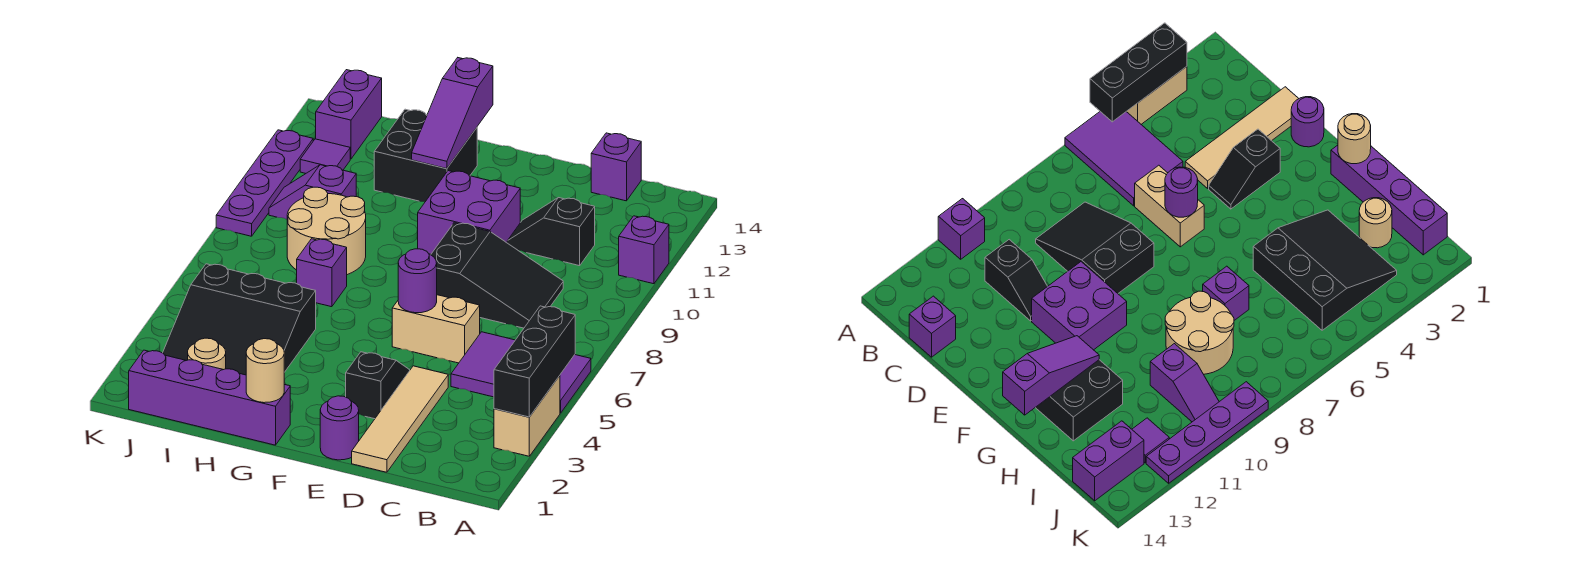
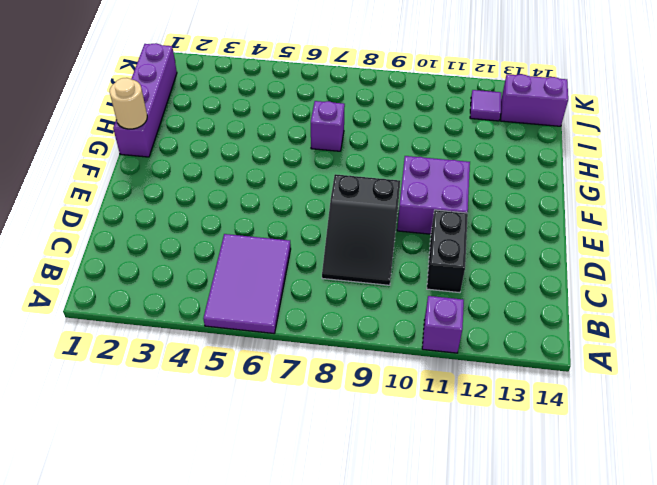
black 1x2 brick [427,210,468,293] -> black 1x2 slope [507,198,595,266]
none -> tan 1x2 brick [494,376,560,456]
none -> purple 1x1 brick [591,133,641,201]
none -> tan 1x4 tile [352,366,448,472]

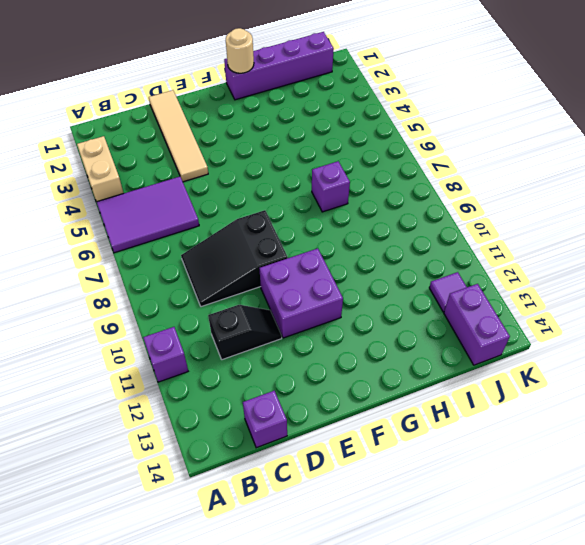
none -> tan 1x2 brick [392,295,480,363]
none -> purple 1x1 round brick [320,396,359,460]
none -> black 1x2 slope [346,352,410,419]

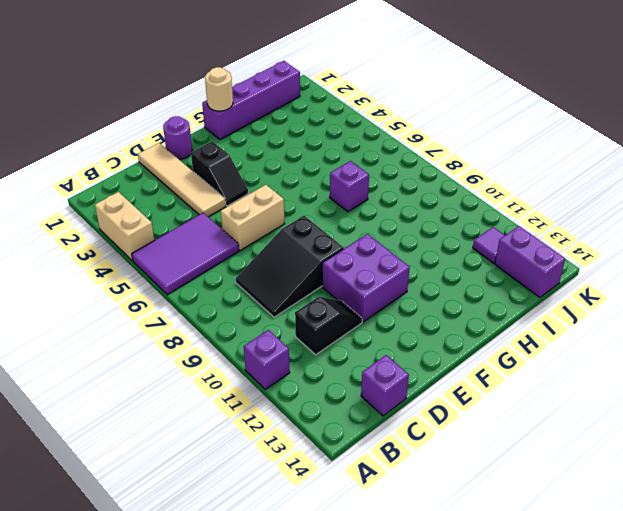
none -> black 2x2 brick [374,109,477,202]
none -> black 3x3 slope [163,264,316,375]
none -> tan 2x2 round brick [287,187,366,275]

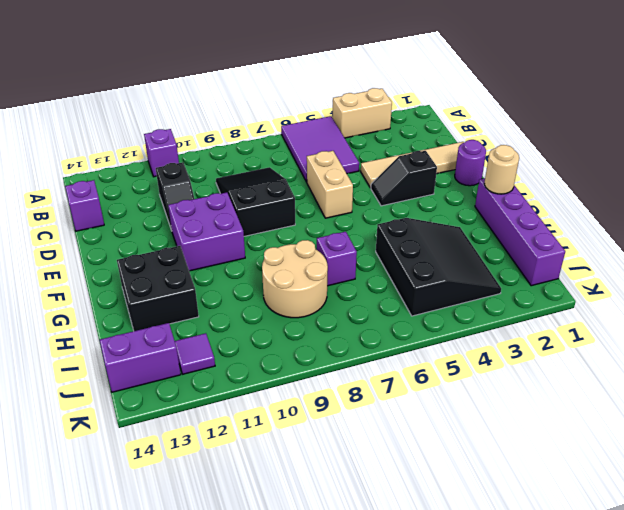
none -> tan 1x1 round brick [188,338,226,370]
none -> purple 1x2 slope [269,165,356,219]
none -> purple 1x4 plate [216,130,313,236]

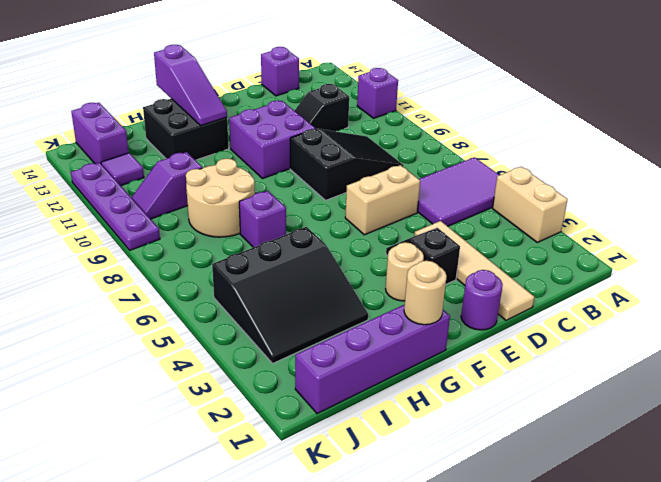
tan 1x1 round brick [386,242,424,301] -> tan 1x1 round brick moved to [188,338,226,370]
none -> black 1x3 brick [494,306,575,417]
none -> purple 1x1 round brick [398,249,437,313]

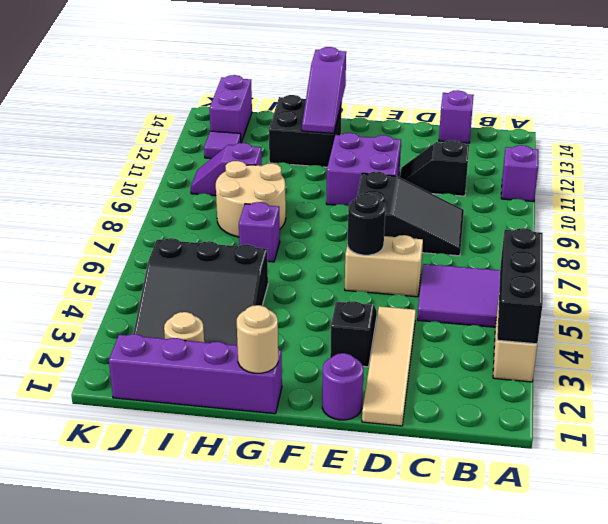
black 1x1 round brick [348,194,385,255] -> purple 1x1 round brick [398,249,437,313]
none -> purple 1x4 plate [216,130,313,236]

